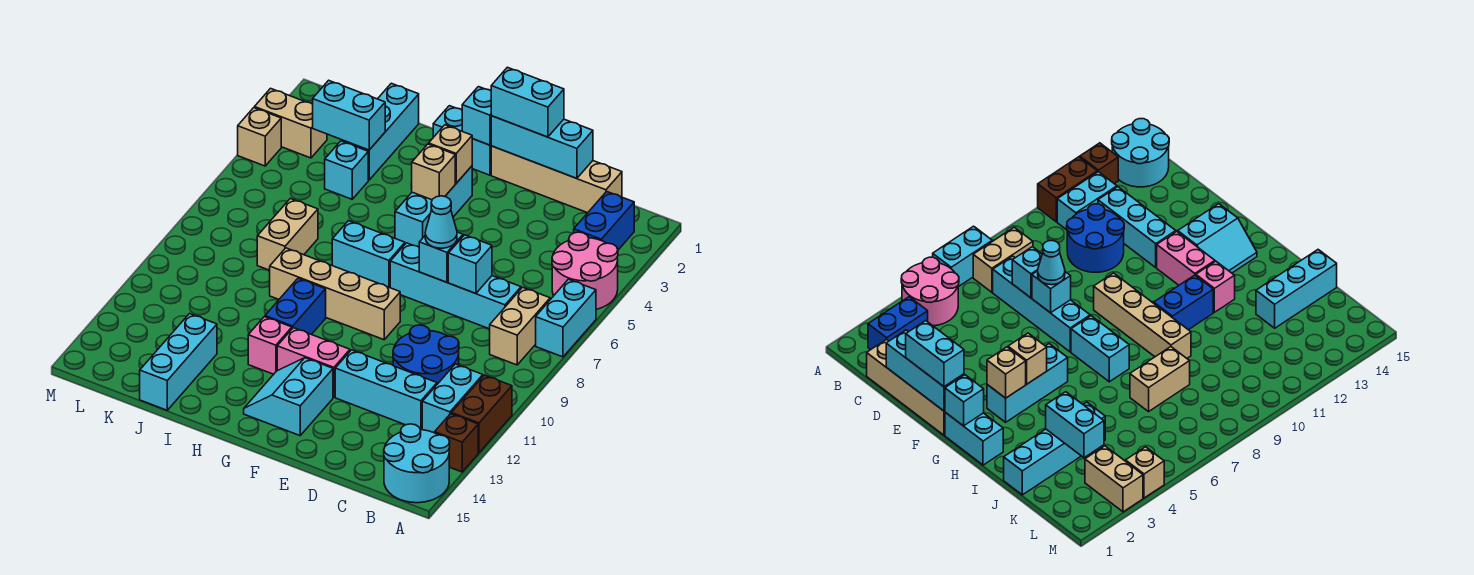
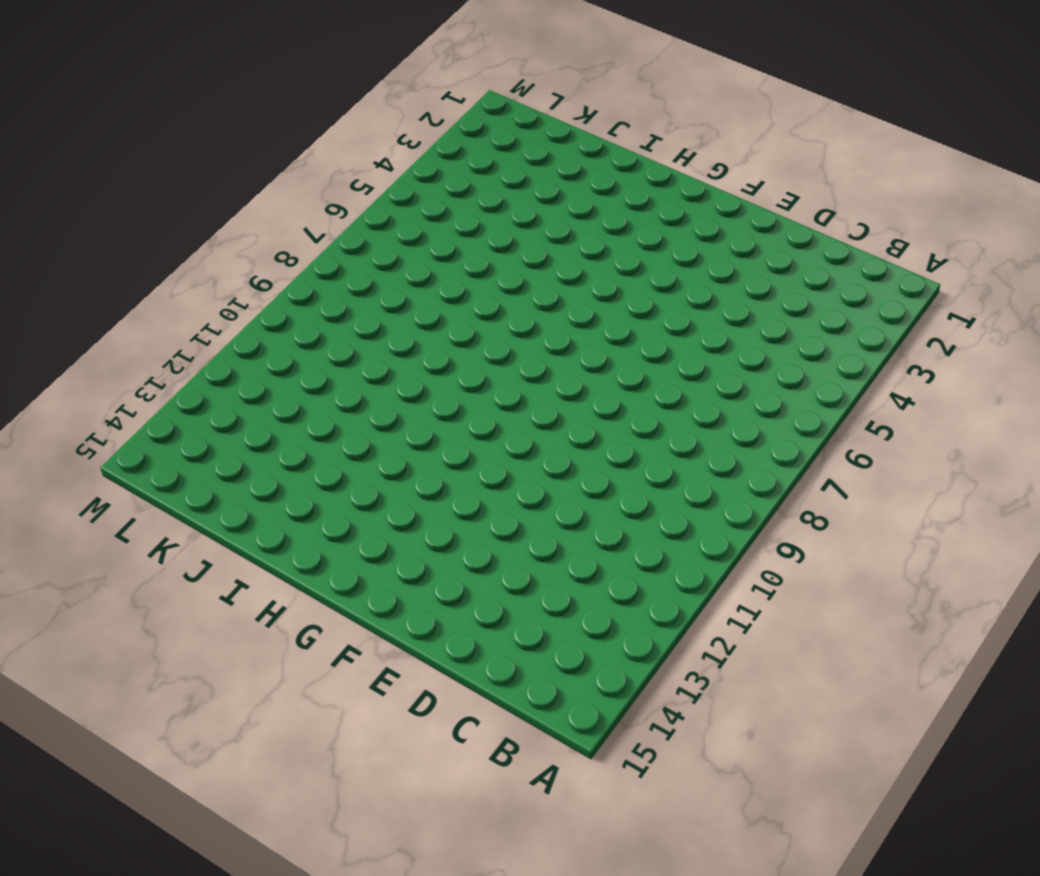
none -> pink 2x2 round brick [552,232,618,309]
none -> cyan 1x2 brick [536,279,596,357]
none -> brown 1x2 brick [451,375,512,453]
none -> brown 1x1 brick [435,414,478,472]

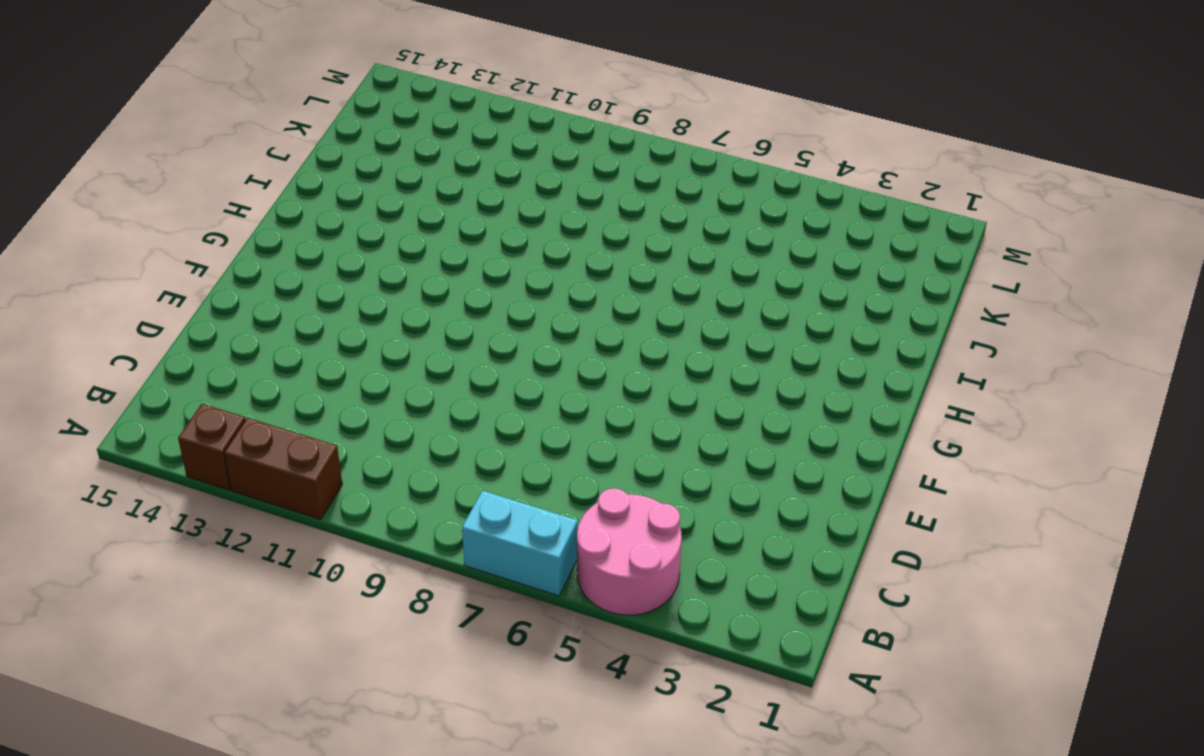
none -> cyan 2x2 round brick [384,424,450,503]
none -> blue 1x2 brick [574,192,634,250]
none -> tan 1x2 brick [490,287,550,365]
none -> cyan 1x2 brick [422,364,483,433]

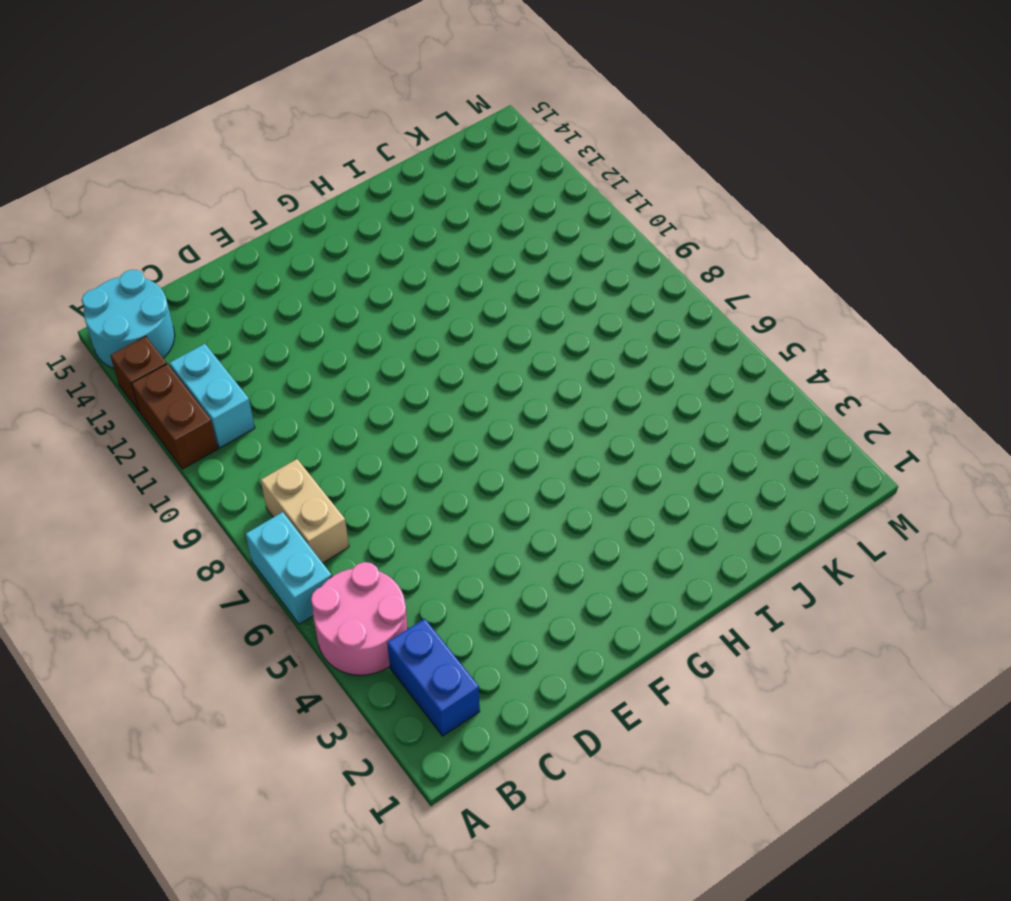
none -> tan 1x4 brick [491,146,622,213]
none -> cyan 1x4 brick [390,243,521,329]
none -> blue 2x2 round brick [393,325,459,384]
none -> cyan 1x3 brick [335,350,437,430]

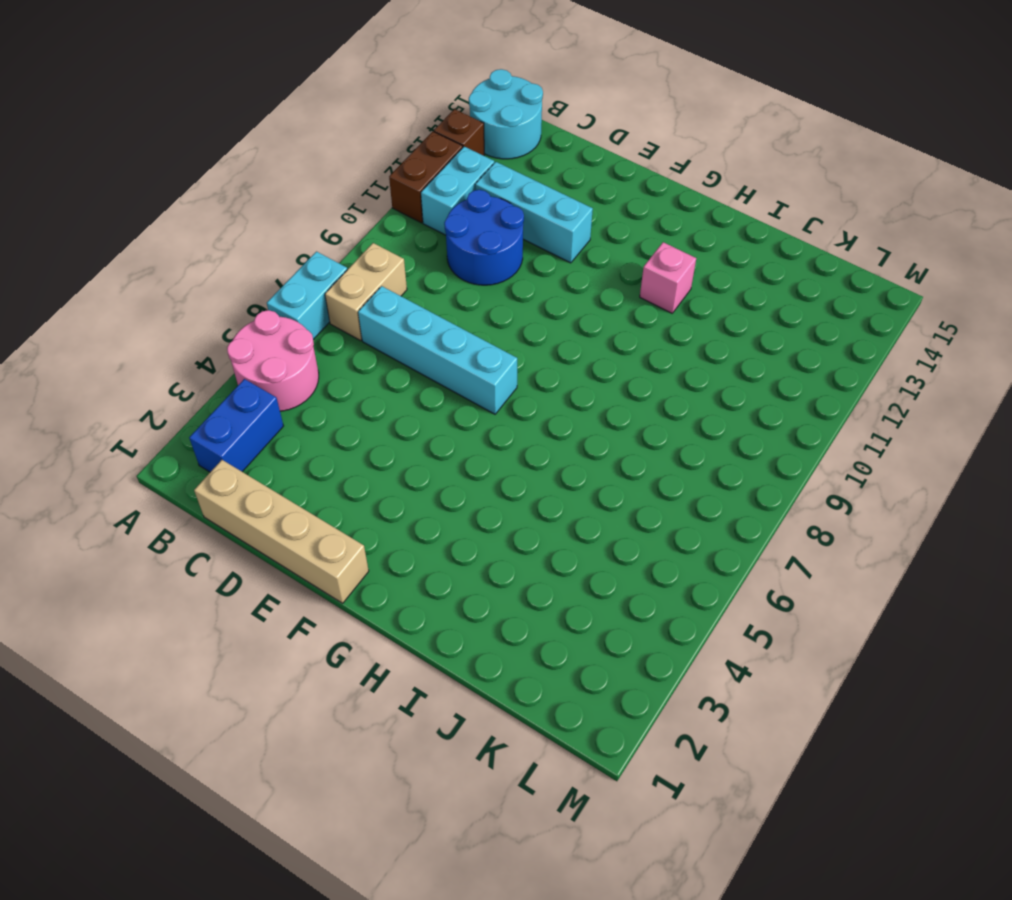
none -> tan 1x4 brick [270,248,400,340]
none -> pink 1x2 brick [277,328,350,397]
none -> cyan 2x2 slope [244,358,333,436]
none -> cyan 1x2 brick [433,106,491,175]

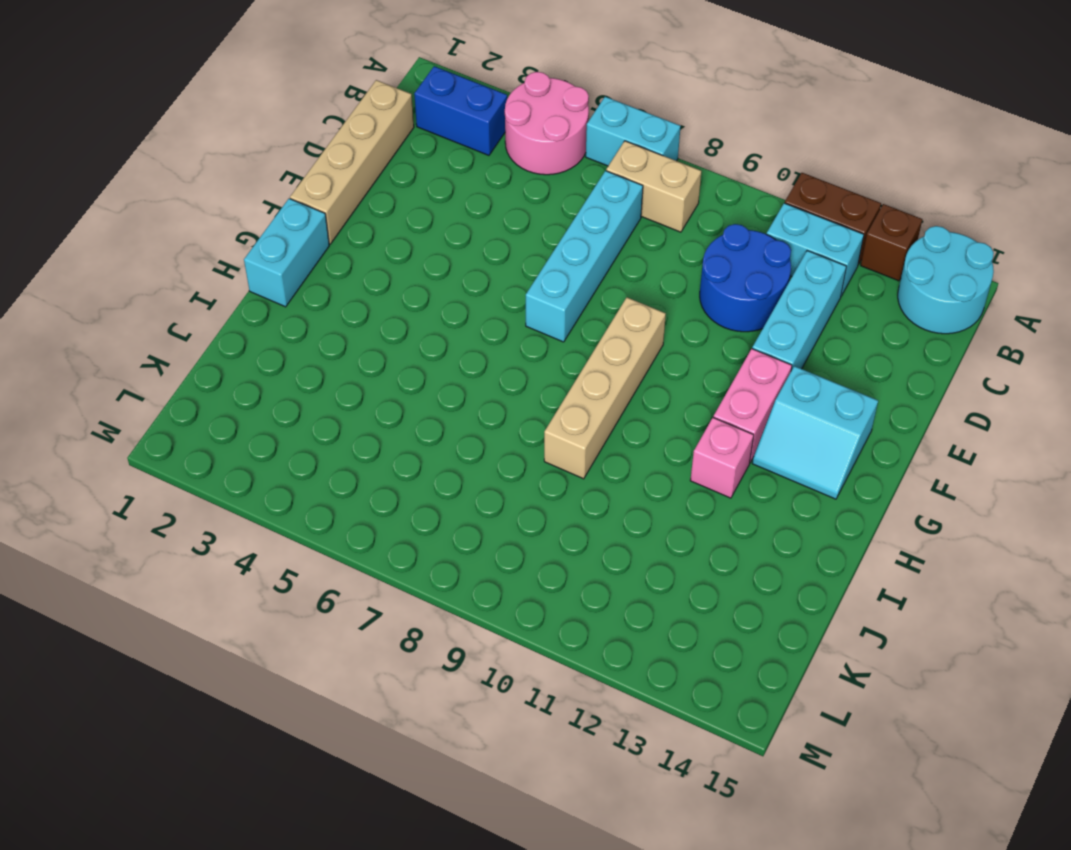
none -> cyan 1x3 brick [395,166,472,247]
none -> cyan 1x2 brick [332,221,405,288]
none -> blue 1x2 brick [265,278,326,335]
none -> cyan 1x3 brick [342,83,419,180]

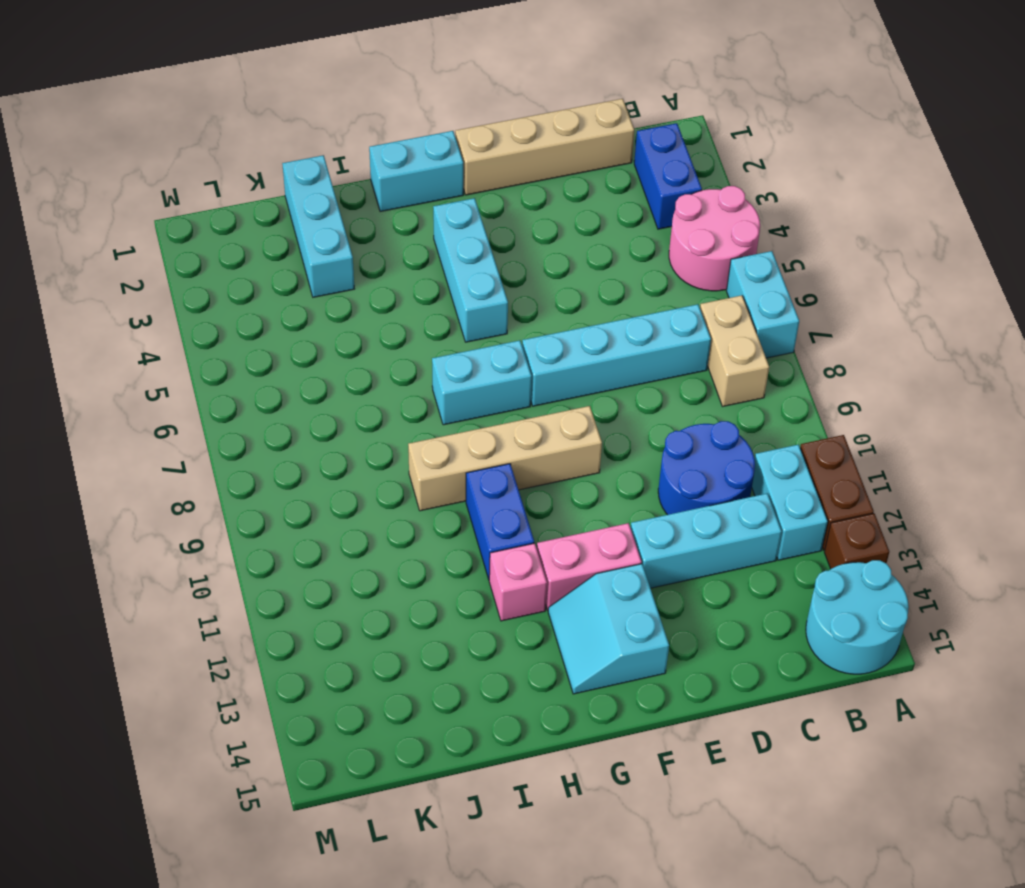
none -> cyan 1x1 brick [325,141,368,199]
none -> tan 1x2 brick [257,199,318,270]
none -> cyan 1x3 brick [140,314,217,410]
none -> tan 1x2 brick [254,88,327,158]

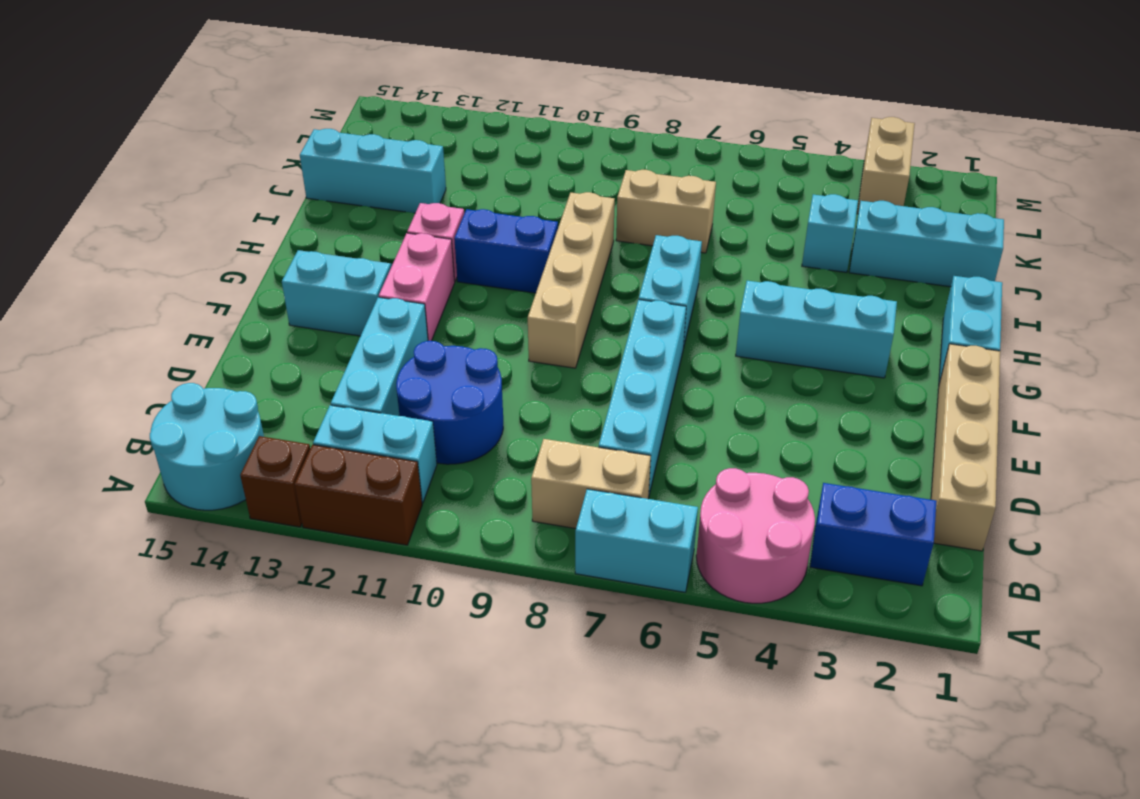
none -> tan 1x1 brick [238,108,281,166]
none -> cyan 1x3 brick [491,116,593,178]
none -> cyan 1x1 brick [448,235,492,293]
none -> cyan 1x1 brick [419,232,463,282]

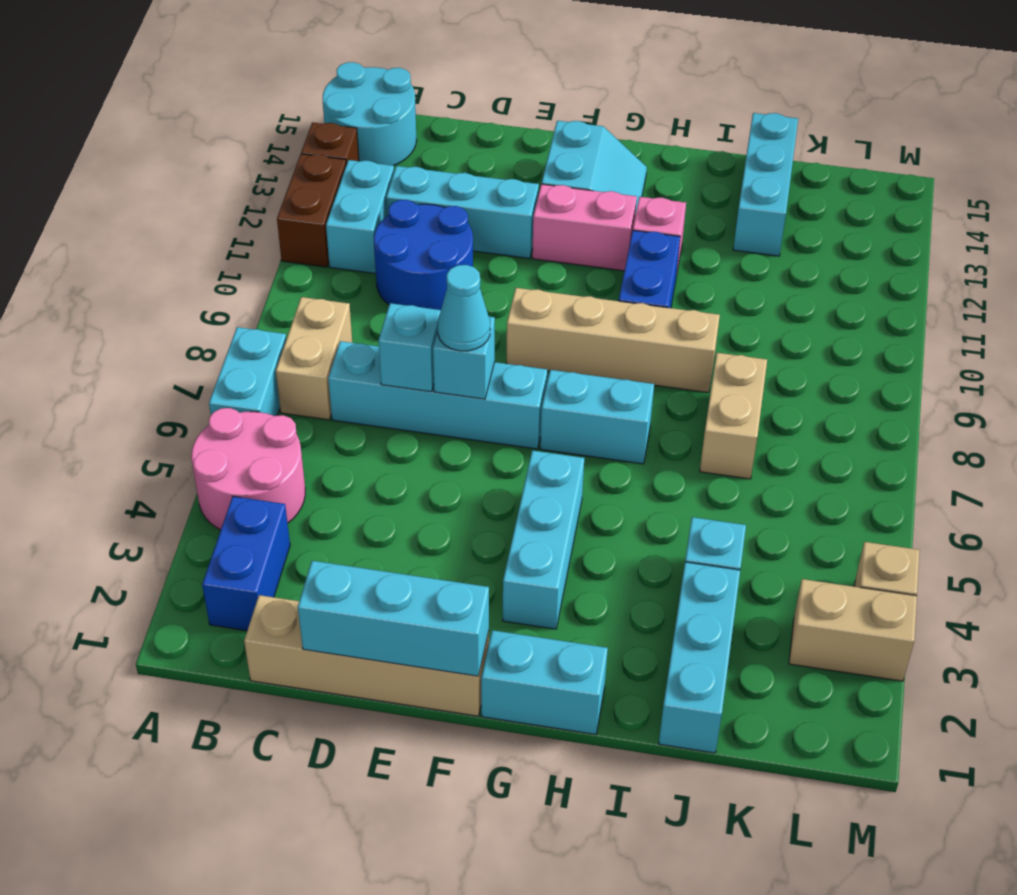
none -> cyan 1x1 brick [462,87,491,145]
none -> tan 1x1 brick [429,125,472,183]
none -> tan 1x1 brick [411,144,455,200]
none -> cyan 1x2 brick [313,80,385,150]

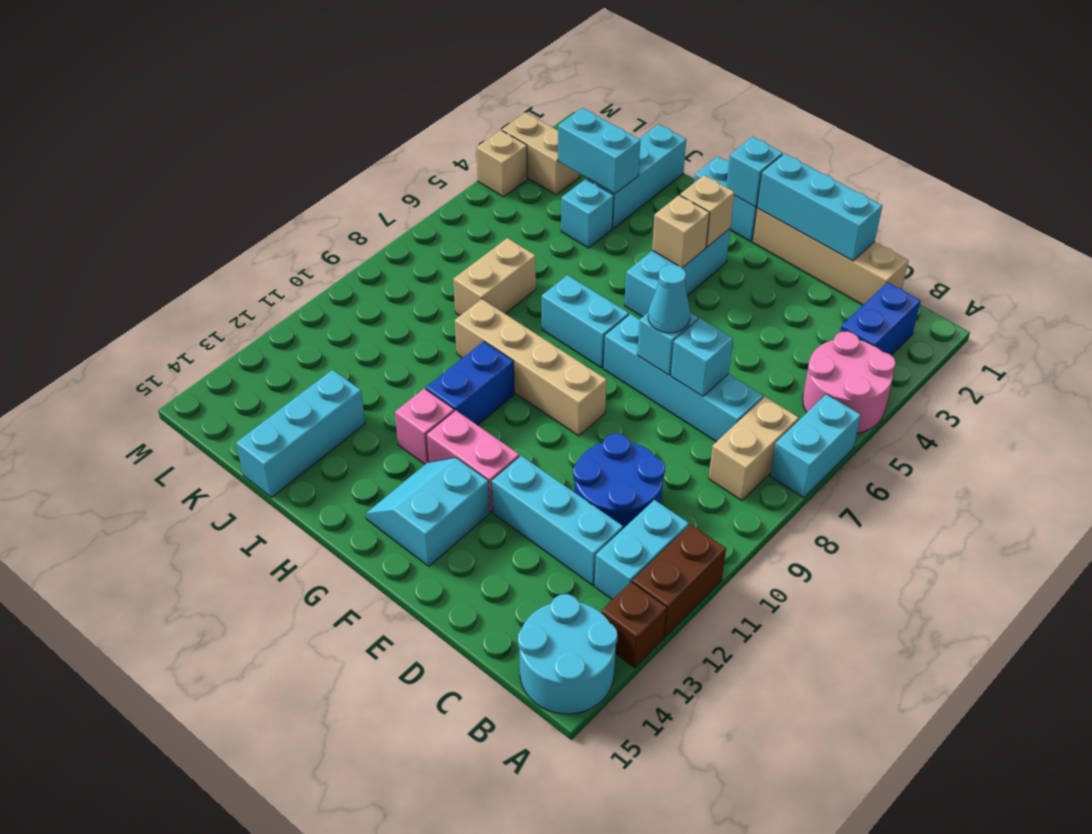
none -> cyan 1x2 brick [491,67,564,137]

